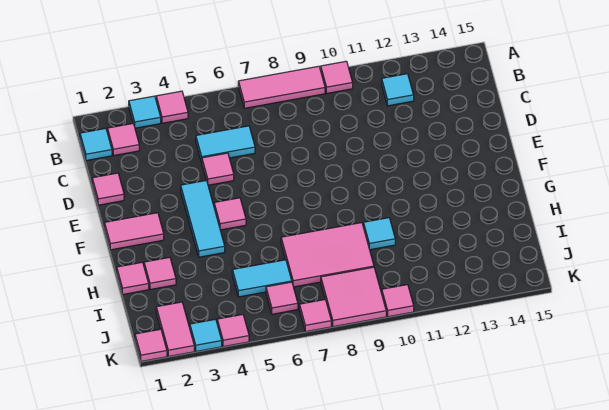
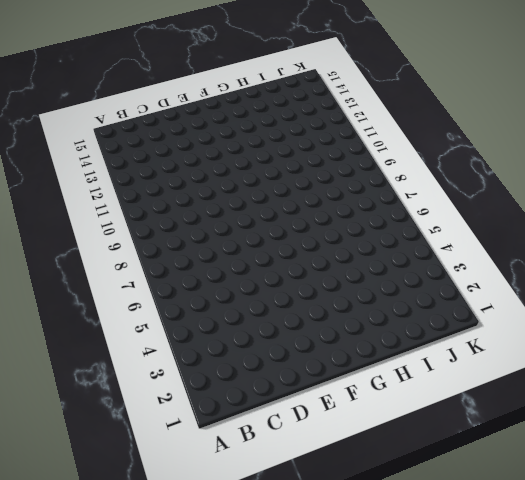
none -> cyan 1x1 tile [129,96,161,128]
none -> pink 1x1 tile [156,91,188,123]
none -> pink 1x3 tile [238,66,325,108]

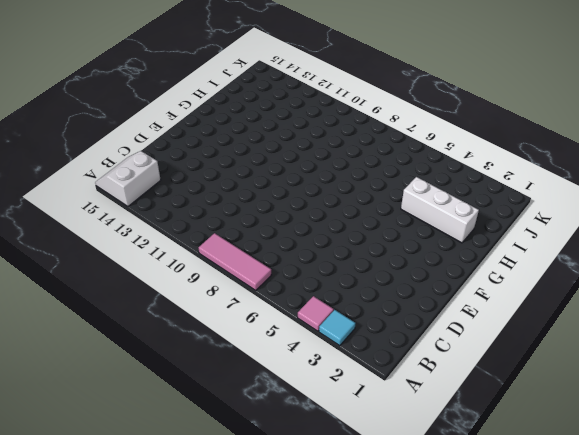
white 2x2 slope [95,151,161,206] -> none
white 1x3 brick [401,177,479,243] -> pink 1x1 tile [144,257,176,290]
none -> pink 1x1 tile [321,61,353,93]
none -> cyan 1x1 tile [80,128,112,161]
none -> pink 1x1 tile [107,124,139,156]

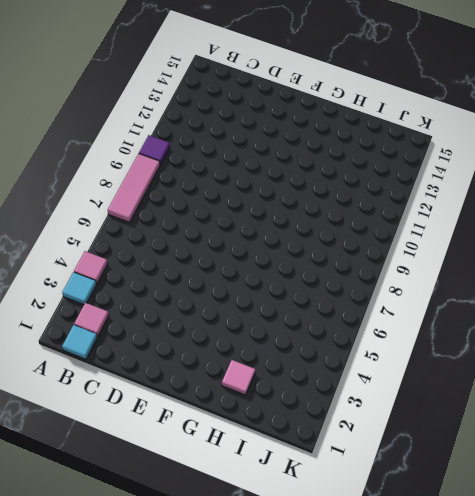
purple 1x1 tile [139,135,170,165] -> pink 1x1 tile [321,61,353,93]
none -> cyan 1x1 tile [382,74,414,106]
none -> cyan 1x2 tile [196,126,255,162]
none -> pink 1x1 tile [92,173,124,205]

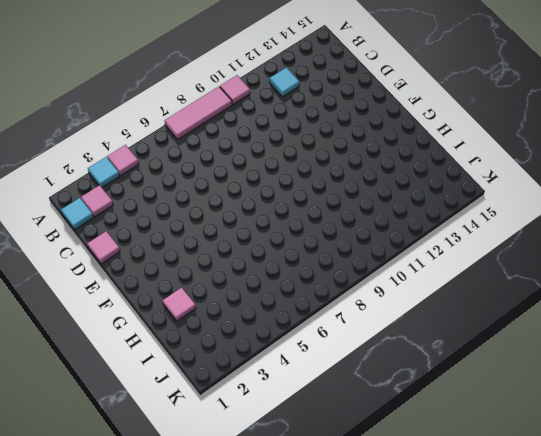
none -> cyan 1x2 tile [196,126,255,162]
none -> pink 1x1 tile [202,153,234,185]
none -> cyan 1x3 tile [181,180,225,257]

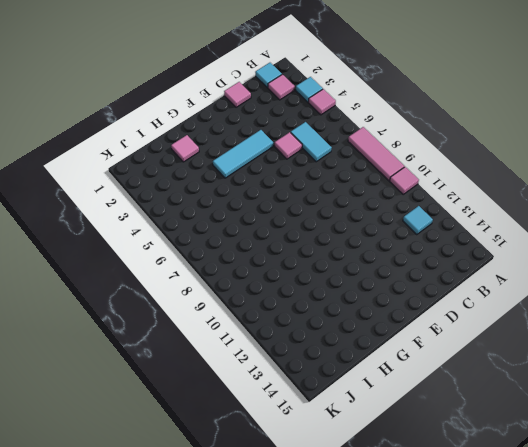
none -> pink 1x2 tile [104,213,164,250]
none -> pink 1x1 tile [214,198,246,230]
none -> pink 1x1 tile [117,262,149,294]

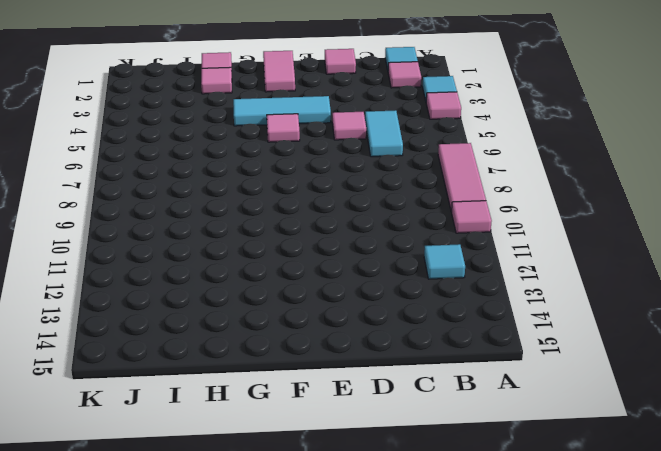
none -> pink 2x3 tile [281,223,374,287]
none -> cyan 1x1 tile [363,218,395,250]
none -> cyan 1x2 tile [232,260,292,297]

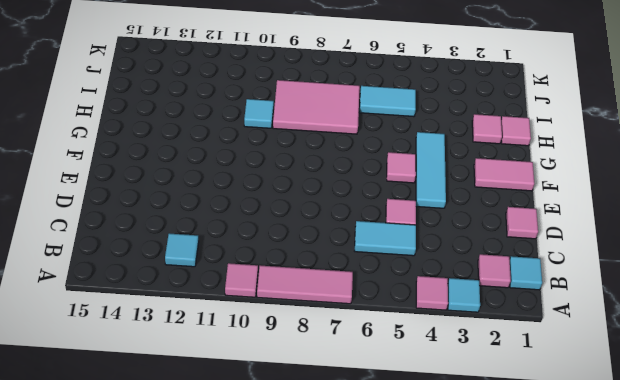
none -> pink 1x2 tile [156,302,194,357]
none -> pink 1x1 tile [266,282,298,314]
none -> pink 2x2 tile [321,267,386,327]

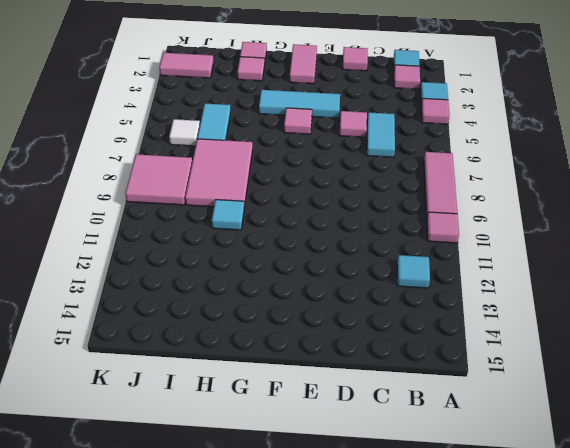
white 1x1 tile [169,119,200,146] -> pink 1x1 tile [266,282,298,314]
none -> pink 1x1 tile [135,329,167,361]
none -> cyan 1x1 tile [190,319,222,351]
none -> pink 1x1 tile [217,315,249,347]

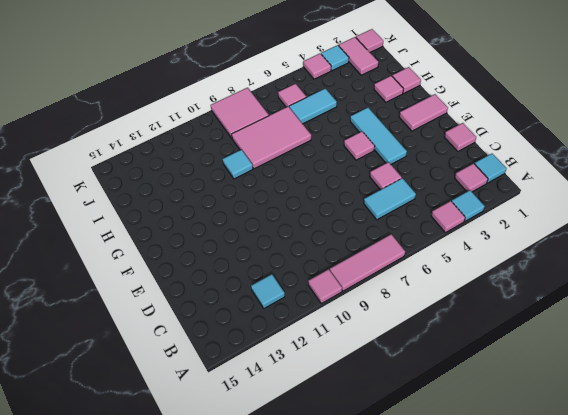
none -> pink 1x1 tile [299,300,331,332]
none -> pink 1x1 tile [382,285,414,317]

